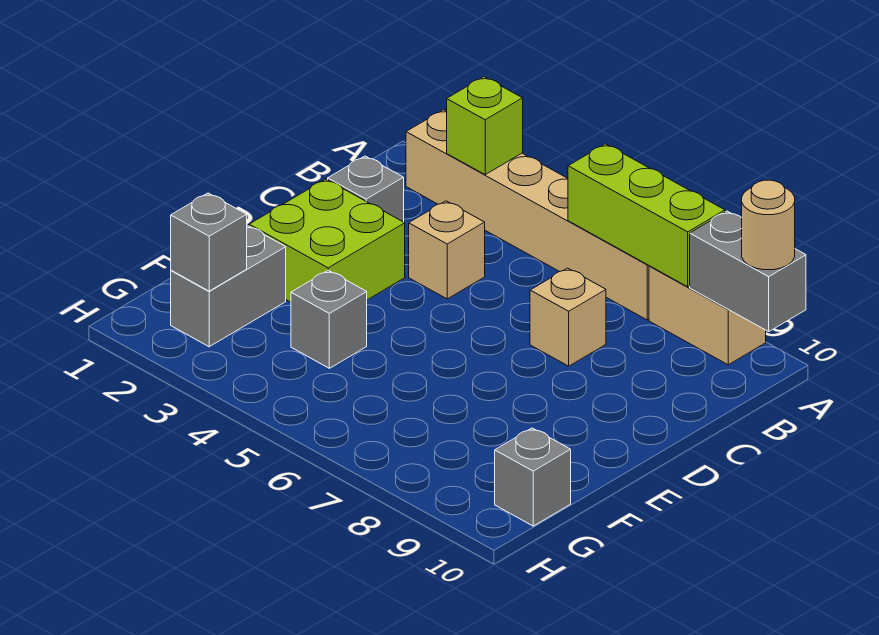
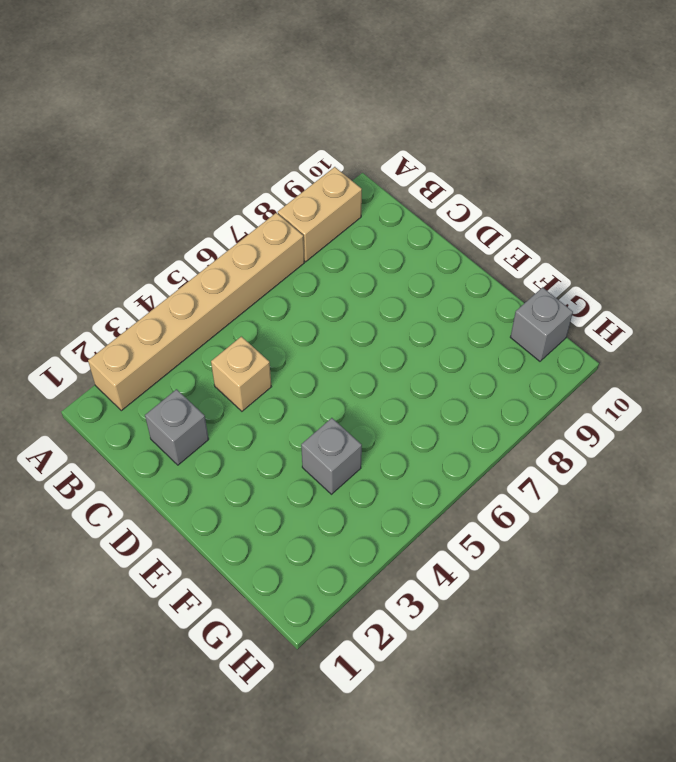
none -> tan 1x1 brick [530,268,606,366]
none -> lime 2x2 brick [249,179,405,302]
none -> grey 1x2 brick [171,225,286,347]

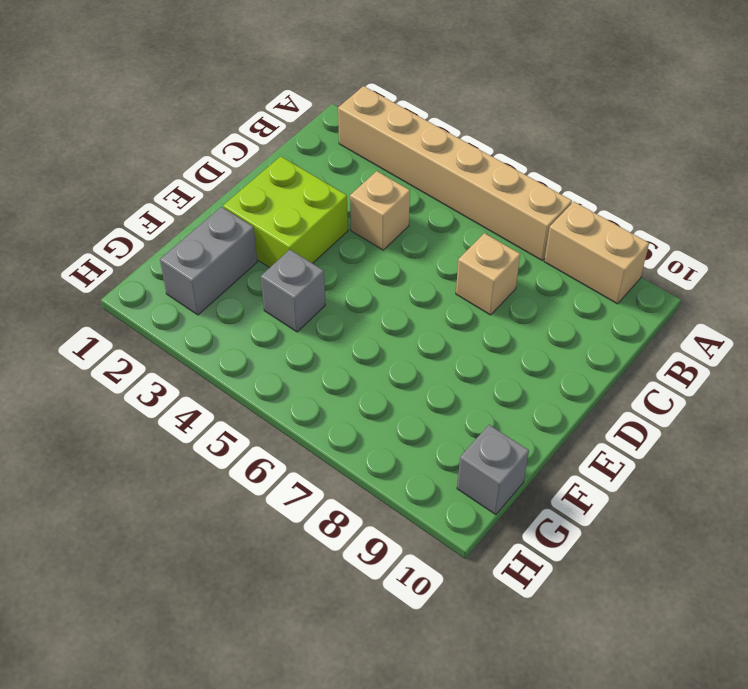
none -> grey 1x1 brick [328,156,404,222]
none -> lime 1x1 brick [447,77,523,175]
none -> lime 1x3 brick [568,144,725,287]

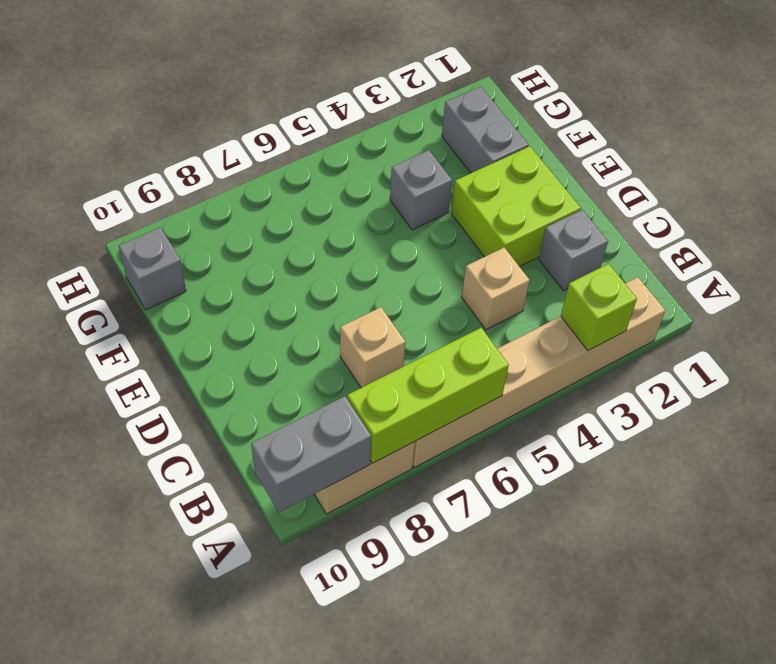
none -> grey 1x1 brick [171,193,247,291]
none -> tan 1x1 round brick [742,180,795,270]

